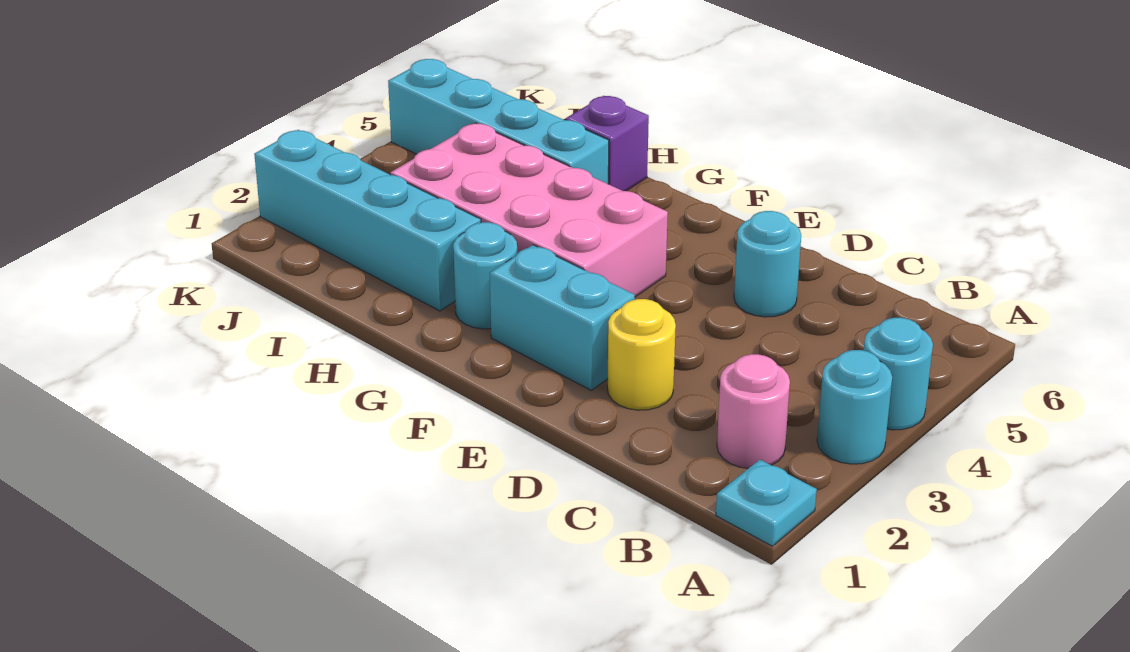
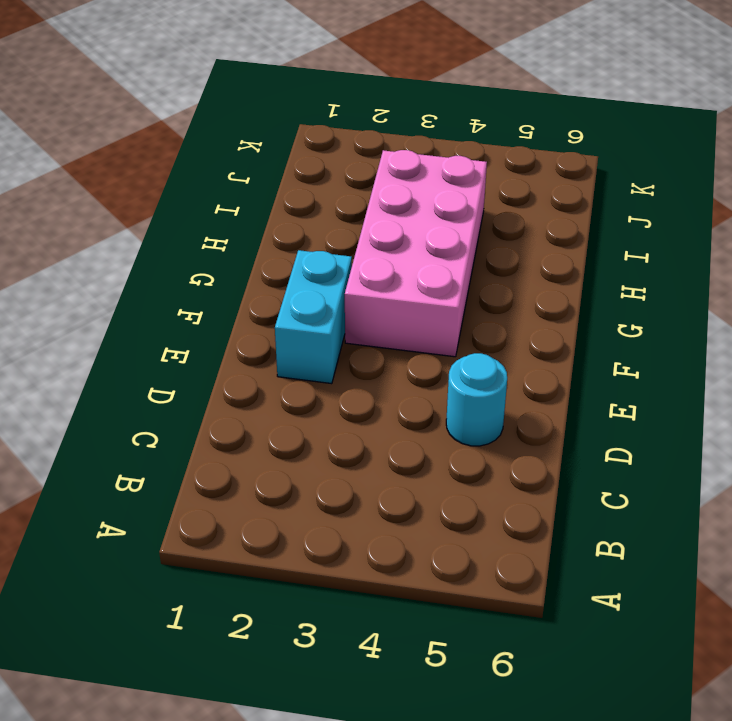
none -> cyan 1x1 plate [716,460,817,546]
none -> cyan 1x1 round brick [817,350,892,464]
none -> cyan 1x1 round brick [864,318,933,430]

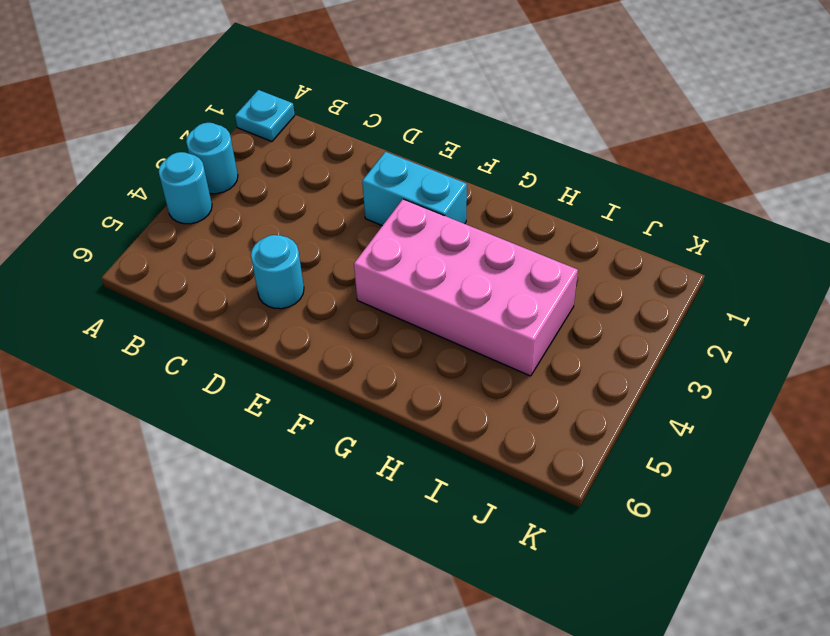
none -> pink 1x1 round brick [717,354,790,468]
none -> yellow 1x1 round brick [607,299,676,410]
none -> cyan 1x1 round brick [453,222,517,329]

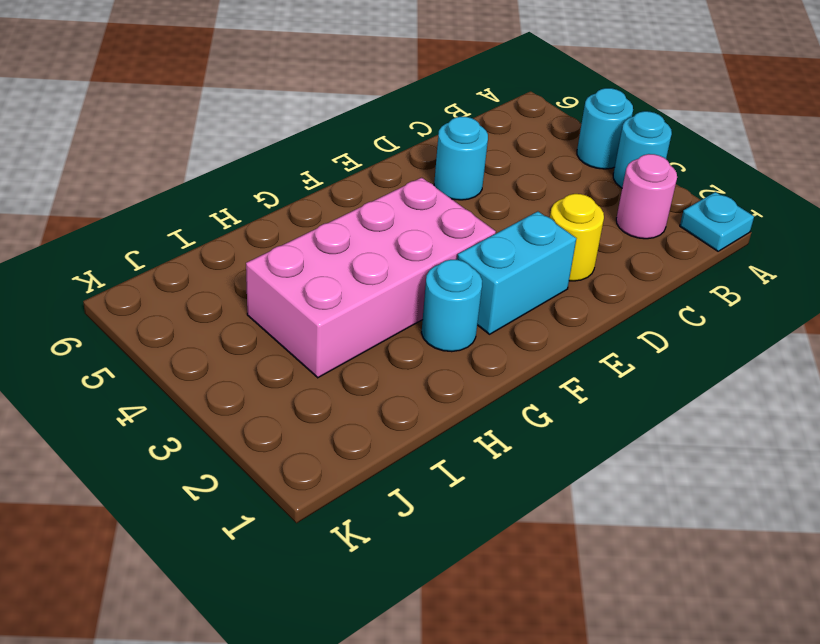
none -> cyan 1x4 brick [254,130,481,311]
none -> cyan 1x4 brick [388,59,609,184]
none -> purple 1x1 brick [565,96,649,191]

